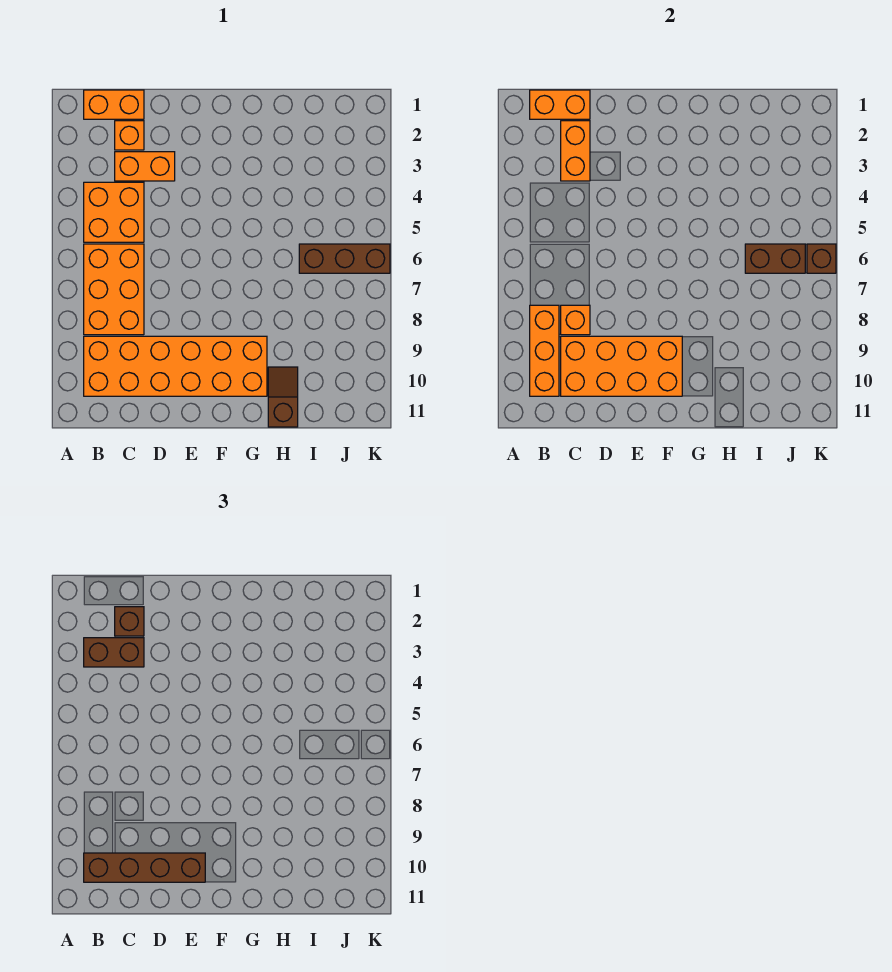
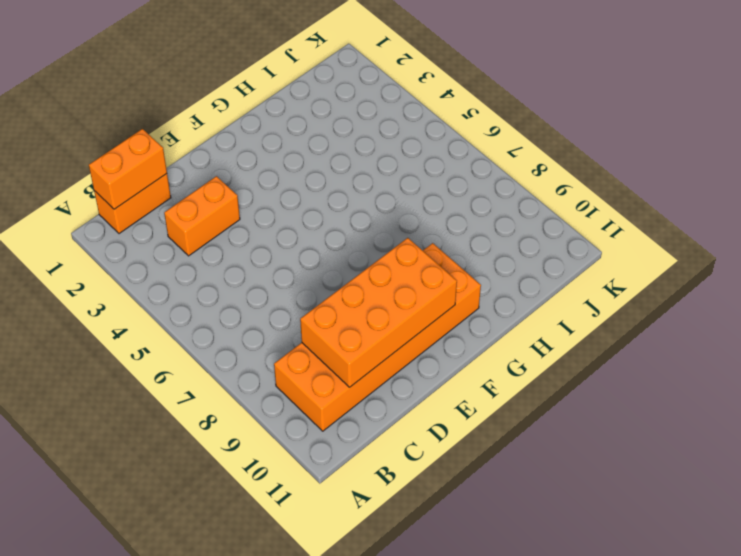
none -> orange 2x2 brick [84,182,144,242]
none -> orange 2x3 brick [84,244,144,335]
none -> orange 1x1 brick [115,121,144,150]

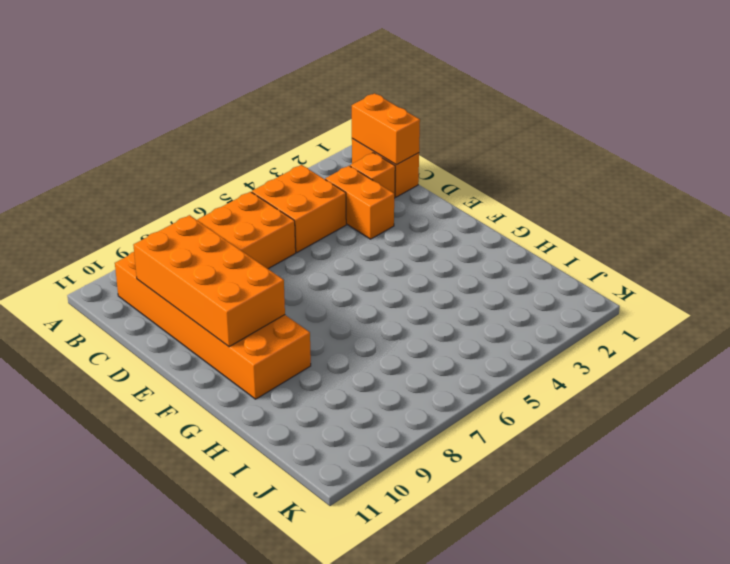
none -> brown 1x2 slope [268,367,298,427]
none -> brown 1x3 brick [299,244,390,273]
none -> orange 1x3 brick [530,305,559,396]

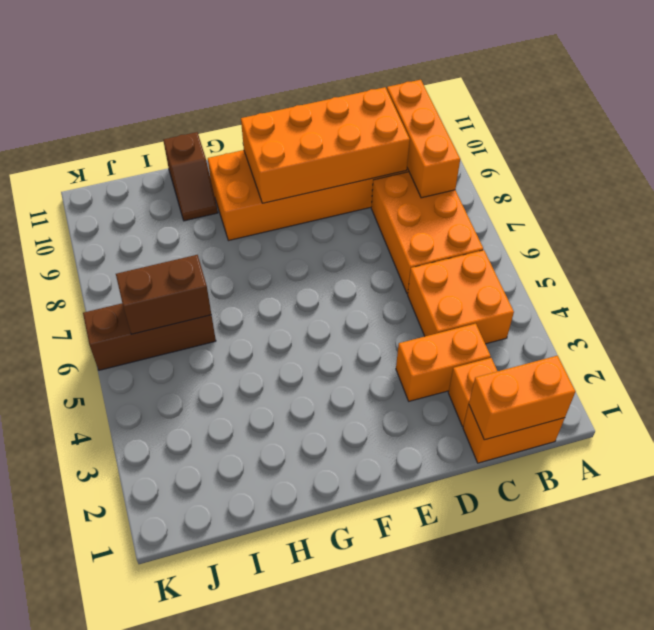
none -> orange 1x2 brick [561,121,590,181]
none -> orange 1x1 brick [561,305,590,335]
none -> brown 1x1 brick [807,244,836,273]

